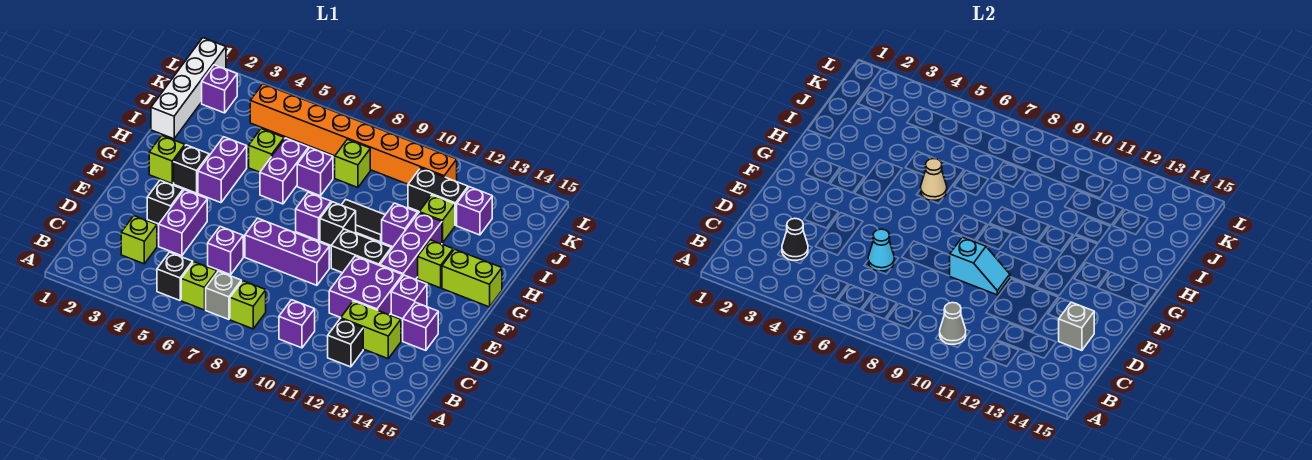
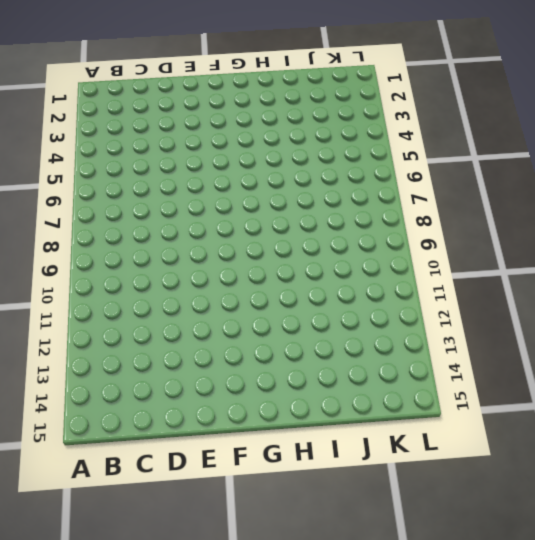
none -> black 1x1 brick [157,252,193,300]
none -> lime 1x1 brick [181,262,217,310]
none -> grey 1x1 brick [206,271,241,319]
none -> lime 1x1 brick [230,281,266,329]

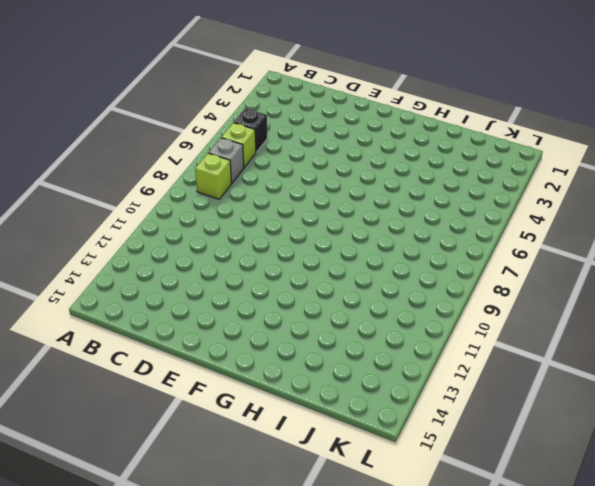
none -> purple 1x1 brick [279,300,315,348]
none -> black 1x1 brick [328,319,363,367]
none -> lime 1x1 brick [121,216,157,264]
none -> lime 1x2 brick [341,301,401,359]

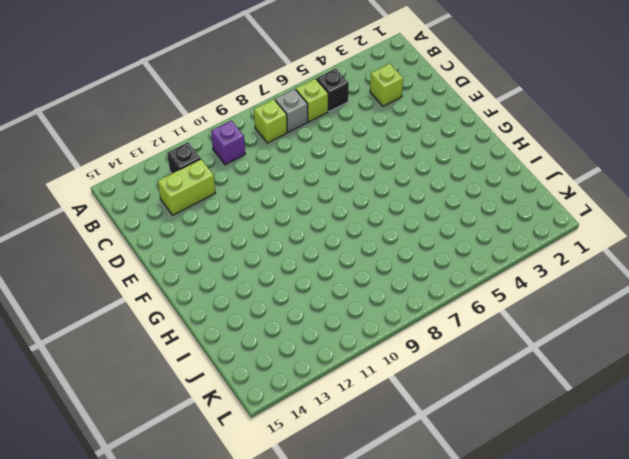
none -> purple 1x2 brick [159,190,207,256]
none -> purple 1x1 brick [208,227,243,275]
none -> purple 2x2 brick [329,256,403,317]
none -> purple 1x1 brick [403,302,438,351]

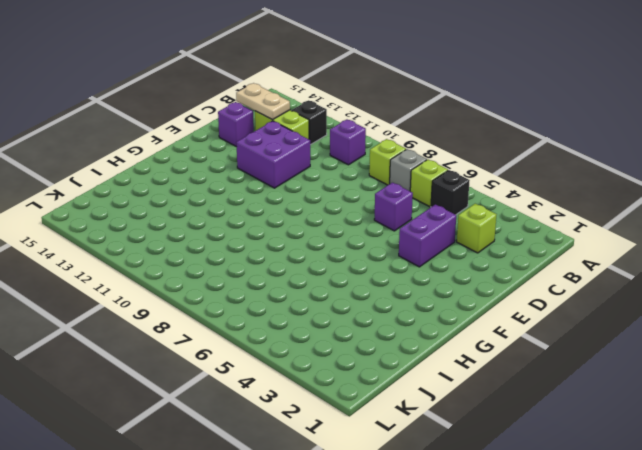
tan 1x2 plate [236,83,290,120] -> none
none -> black 1x1 brick [147,180,183,224]
none -> purple 1x3 brick [245,218,329,285]
none -> purple 1x1 brick [391,275,427,319]
none -> black 1x2 brick [331,229,391,273]

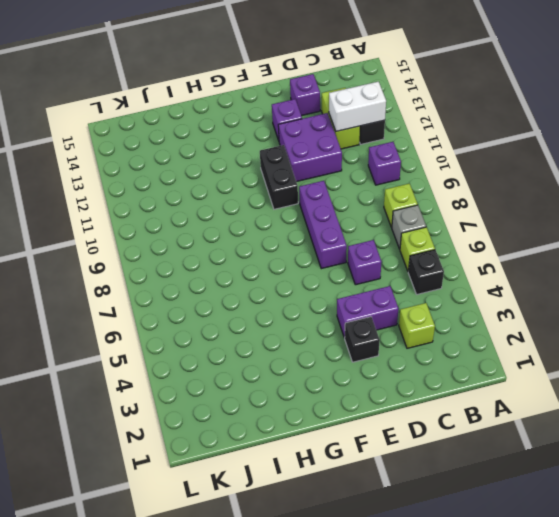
white 1x2 brick [329,82,386,131] -> none
none -> purple 1x3 brick [380,213,442,280]
none -> lime 1x1 brick [149,136,185,184]
none -> black 1x1 brick [174,145,209,193]
none -> purple 1x2 brick [198,137,247,203]

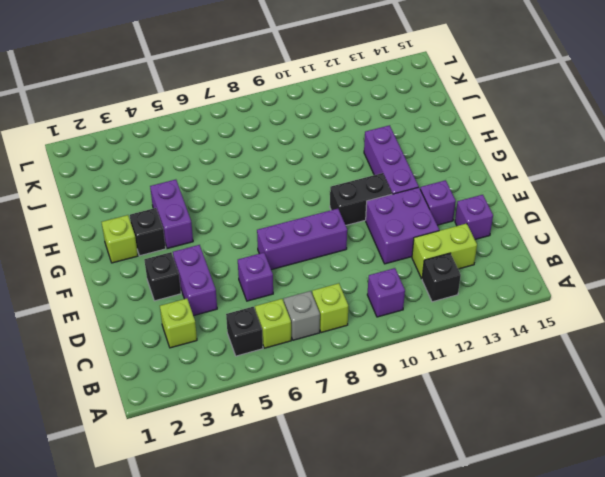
none -> purple 1x1 brick [296,192,331,241]
none -> black 1x1 brick [320,202,356,245]
none -> lime 1x1 brick [418,240,453,288]
none -> lime 1x2 brick [442,249,502,307]

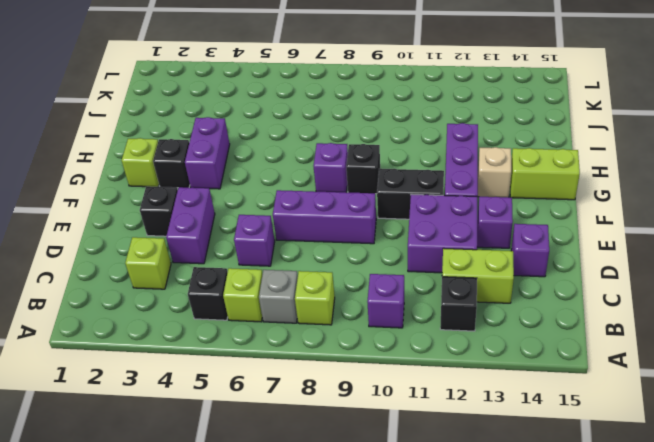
tan 1x1 brick [477,147,511,197] -> lime 1x1 brick [418,240,453,288]
none -> purple 1x2 brick [260,138,309,204]
none -> black 1x2 tile [342,199,385,242]
none -> purple 1x1 brick [382,203,418,247]
none -> white 1x4 brick [151,38,226,139]

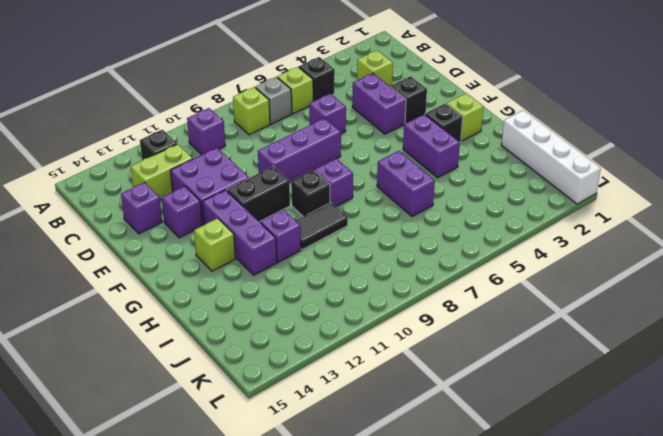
none -> lime 1x2 brick [442,249,502,307]
none -> lime 1x1 brick [249,129,284,172]
none -> purple 1x1 brick [297,148,333,196]
none -> lime 1x1 brick [419,195,455,243]

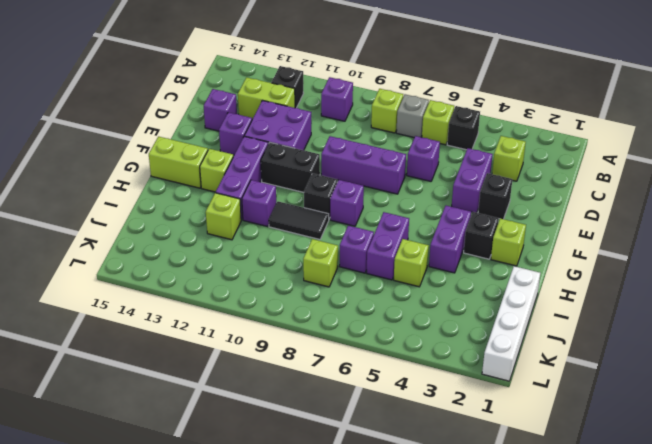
none -> black 1x2 brick [408,168,468,225]
none -> purple 1x1 brick [457,187,492,235]
none -> purple 1x1 brick [202,65,237,113]
none -> orange 1x8 brick [250,84,457,184]

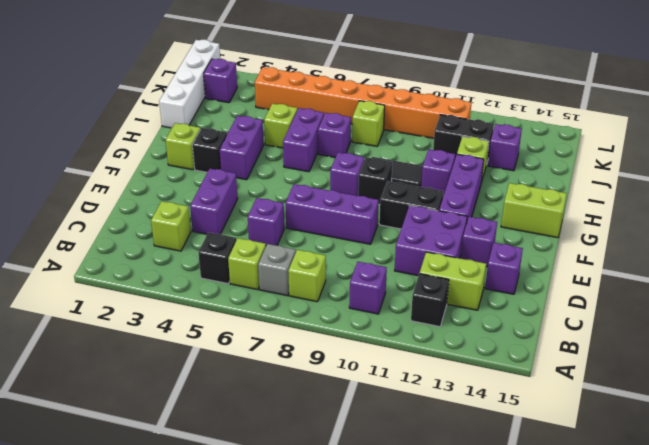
none -> black 1x1 brick [147,180,183,224]
none -> lime 1x1 brick [418,240,453,288]
none -> grey 1x1 cone [940,303,966,345]
none -> black 1x1 cone [782,218,808,260]

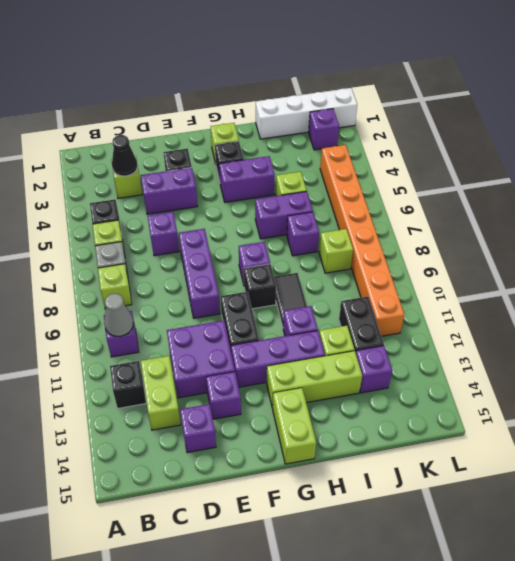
lime 1x3 brick [267,351,362,408] -> lime 1x1 brick [418,240,453,288]
none -> cyan 1x1 cone [868,229,894,271]
none -> grey 1x1 brick [1059,302,1094,351]
none -> cyan 1x2 slope [950,237,1010,295]
none -> tan 1x1 cone [921,159,947,200]

